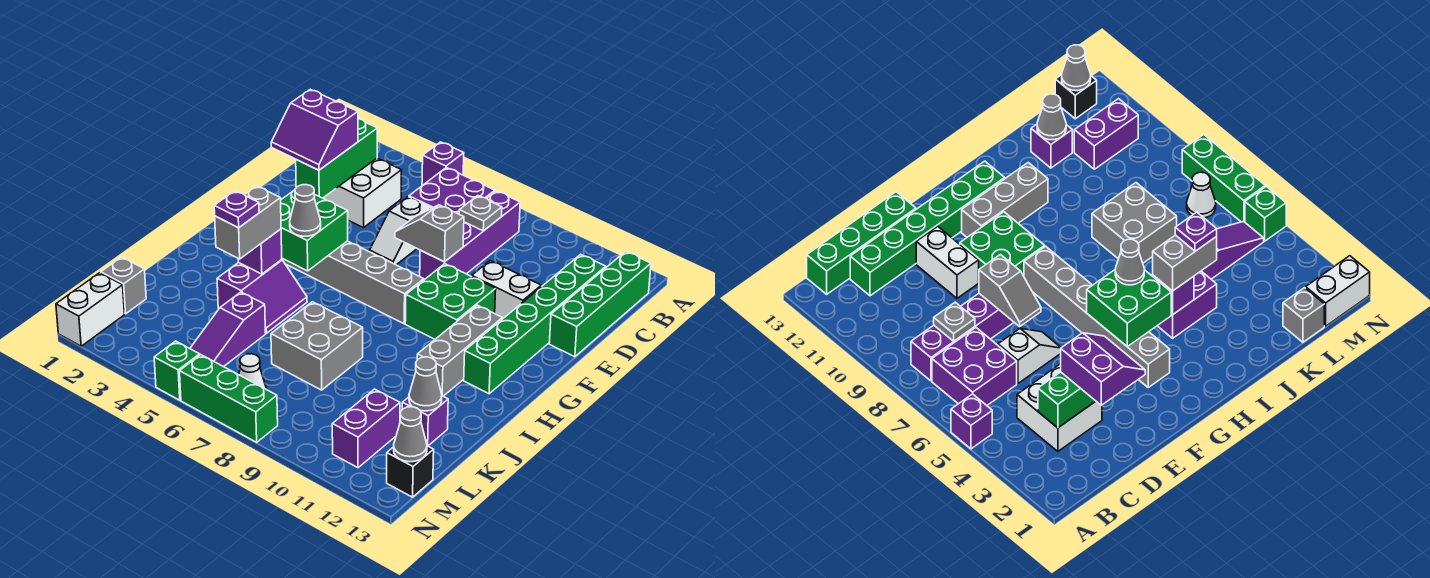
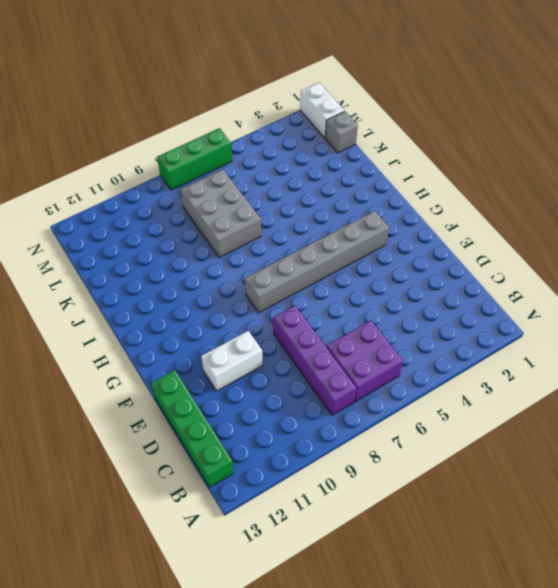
grey 2x3 brick [181,169,261,258] -> grey 2x2 brick [271,302,363,390]
none -> purple 1x1 brick [422,142,464,185]
none -> white 2x2 brick [323,158,402,228]
none -> green 1x6 brick [464,254,606,394]
none -> white 1x2 slope [370,197,431,265]

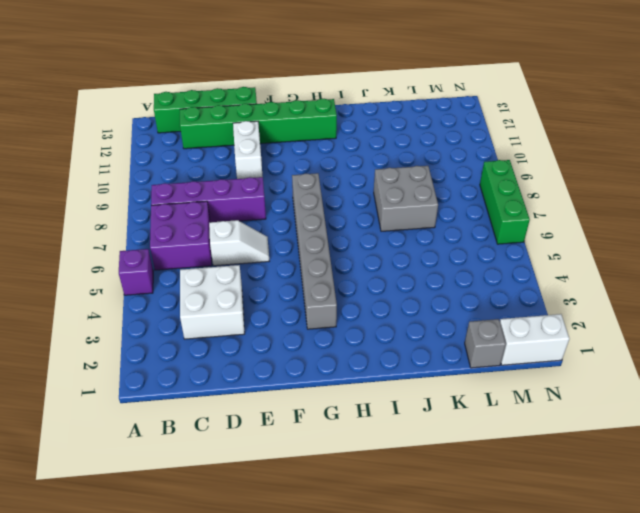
none -> green 2x2 brick [405,264,496,339]
none -> grey 1x3 brick [417,305,502,396]
none -> purple 2x2 slope [217,260,307,333]
none -> purple 1x3 slope [190,292,266,367]

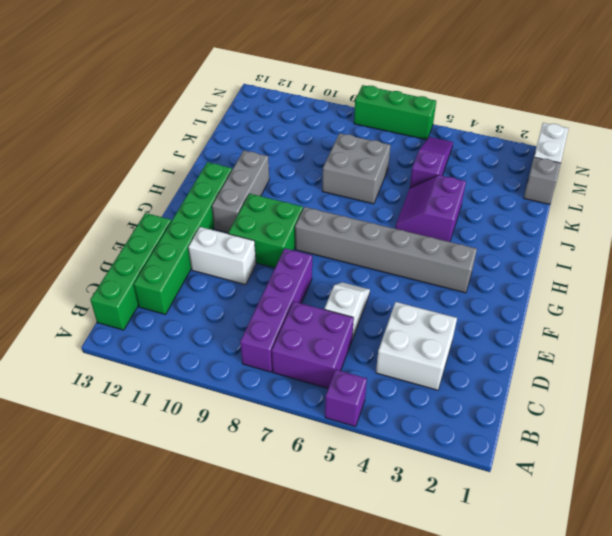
none -> purple 1x1 brick [402,396,448,446]
none -> purple 1x2 brick [332,389,400,468]
none -> white 1x1 cone [239,354,266,389]
none -> black 1x1 brick [387,446,434,497]

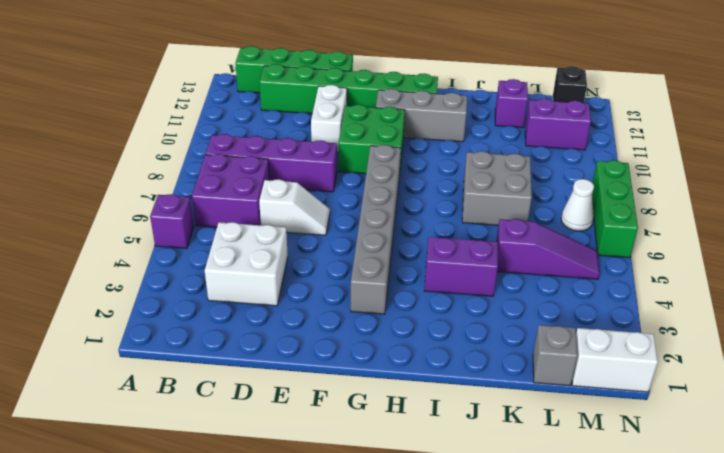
none -> green 1x1 brick [154,341,200,400]
none -> green 1x3 brick [296,119,377,198]
none -> grey 1x1 plate [459,196,502,231]
none -> grey 1x2 slope [395,205,464,262]

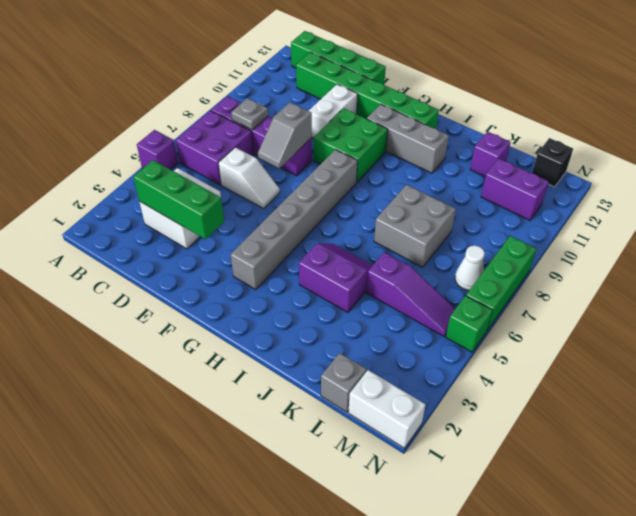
none -> green 2x2 brick [281,190,348,271]
none -> purple 1x1 brick [238,229,282,274]
none -> grey 1x1 cone [409,357,442,411]
none -> grey 1x1 cone [394,407,427,462]

